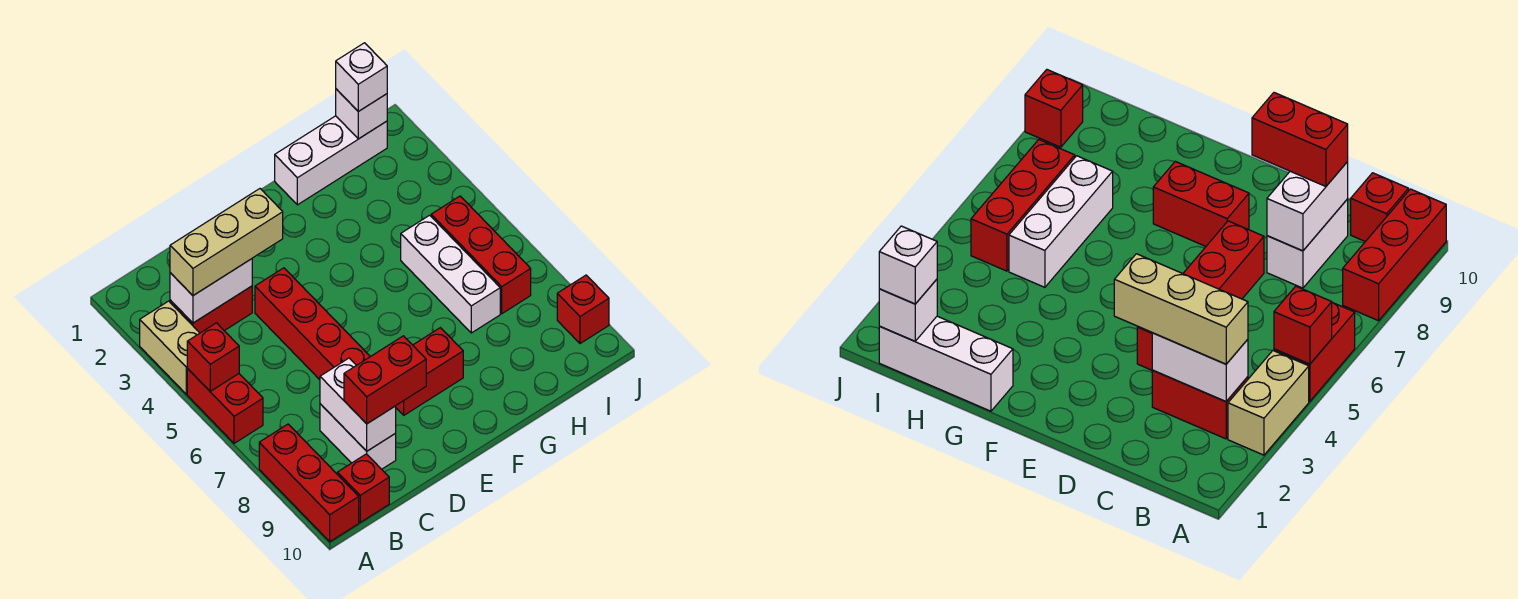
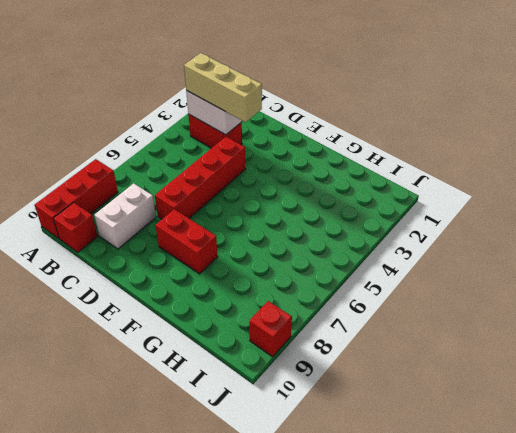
none -> tan 1x2 brick [140,301,199,394]
none -> red 1x2 brick [187,369,263,443]
none -> white 1x3 brick [275,116,387,205]

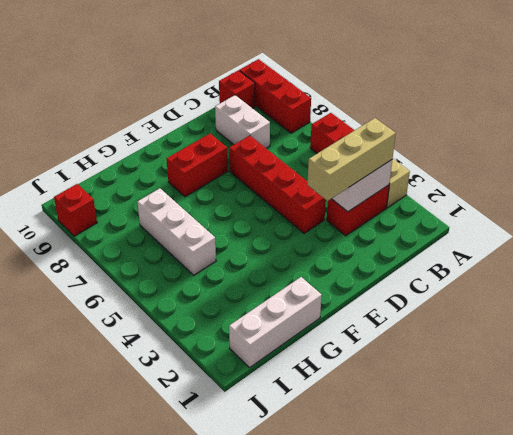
none -> red 1x3 brick [431,196,531,314]
none -> red 1x1 brick [187,323,239,391]
none -> white 1x2 brick [320,358,396,451]

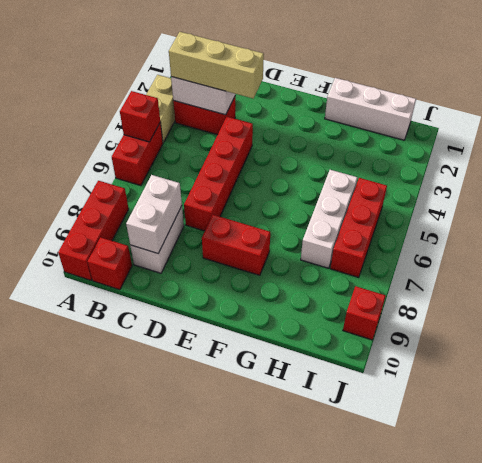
none -> white 1x1 brick [336,89,387,139]
none -> red 1x2 brick [344,336,426,424]
none -> white 1x1 brick [336,43,387,111]

